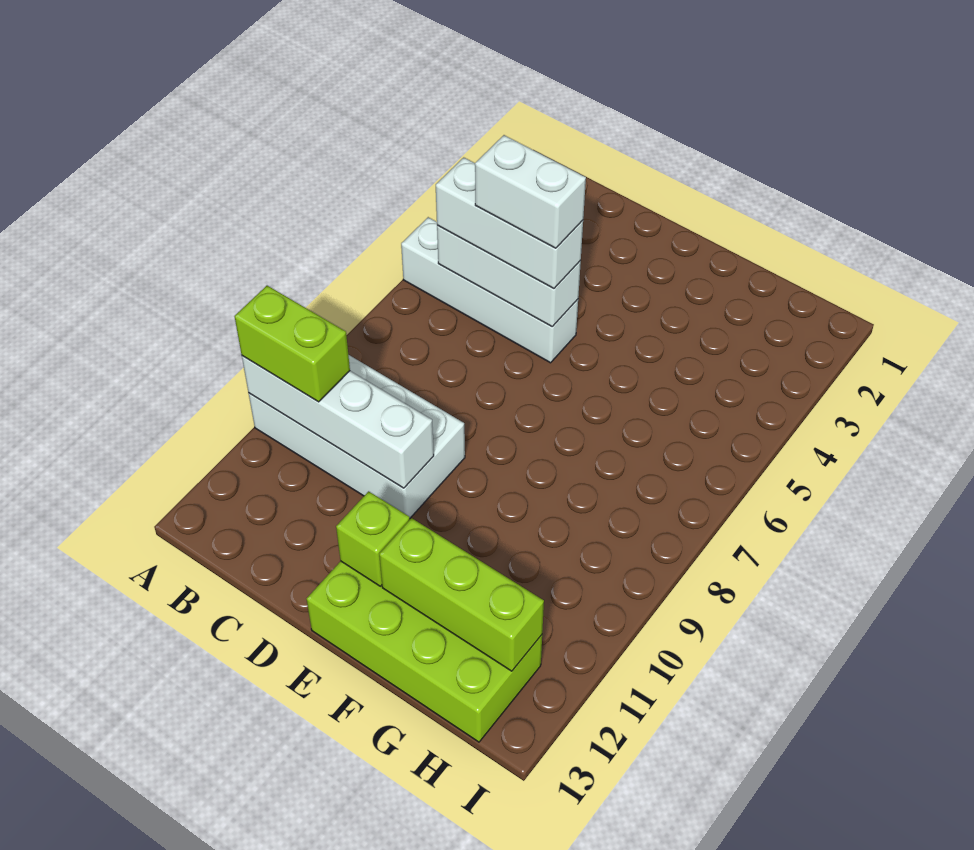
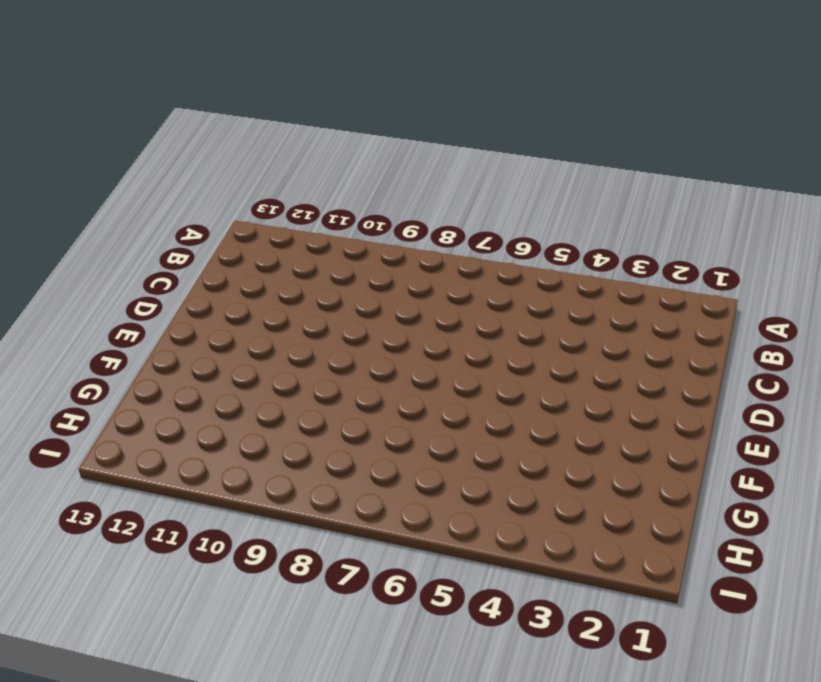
none -> white 1x4 brick [401,217,578,363]
none -> white 2x4 brick [249,355,465,518]

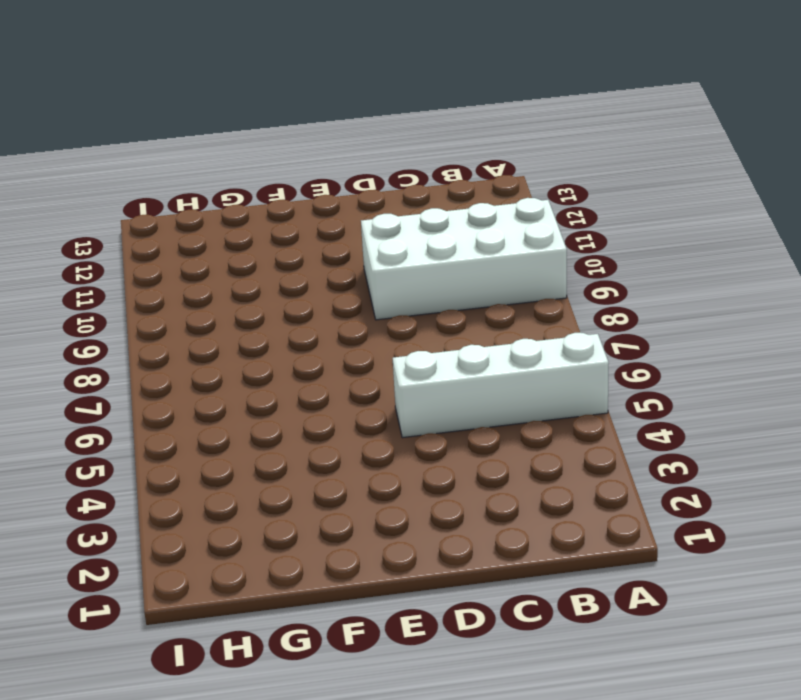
none -> lime 2x4 brick [307,561,542,742]
none -> white 1x4 brick [242,356,434,488]

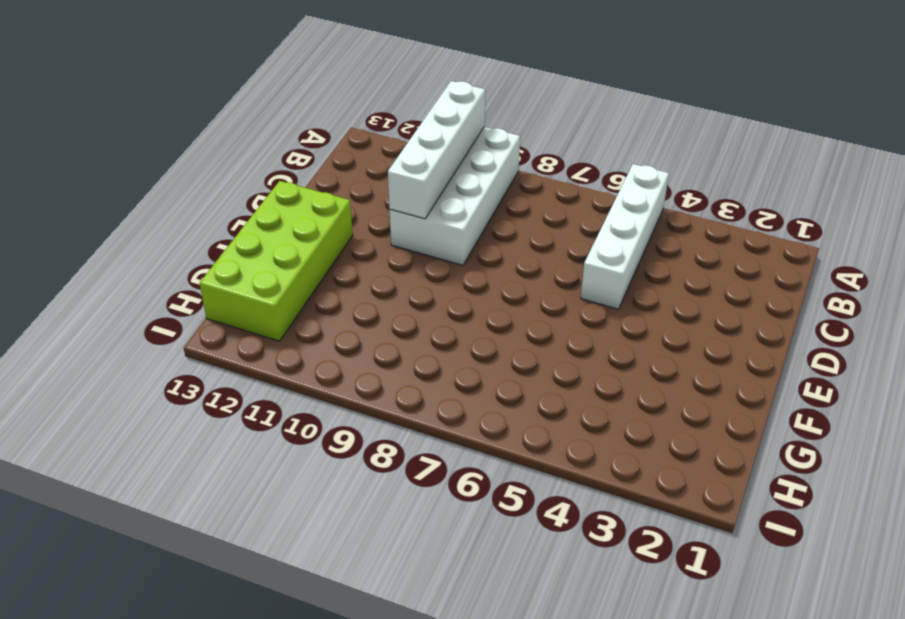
none -> white 1x3 brick [437,225,581,327]
none -> lime 1x1 brick [336,491,410,586]

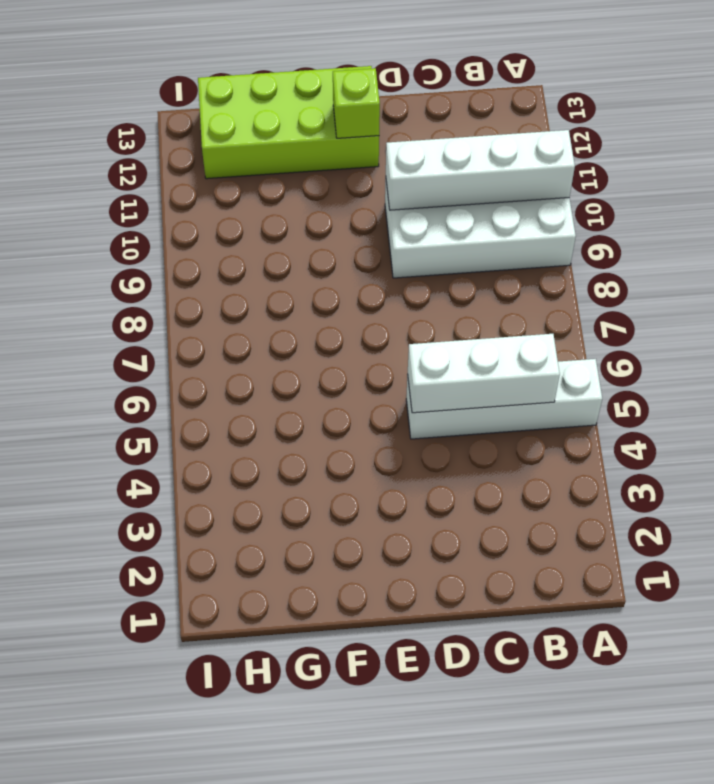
none -> lime 1x3 brick [379,518,544,671]
none -> lime 1x2 brick [234,286,350,402]

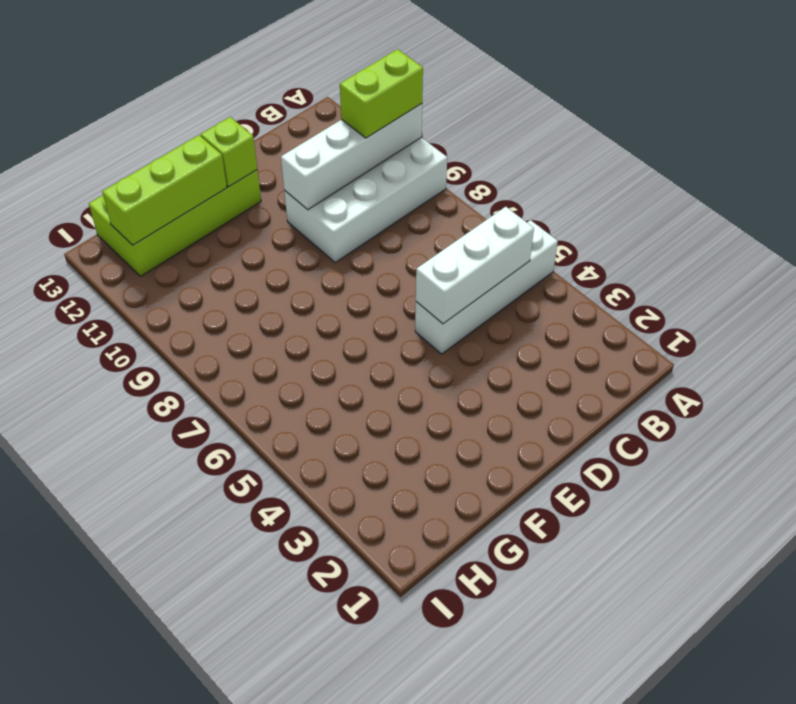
none -> white 1x3 brick [436,158,583,288]
none -> white 1x2 brick [475,135,586,248]

